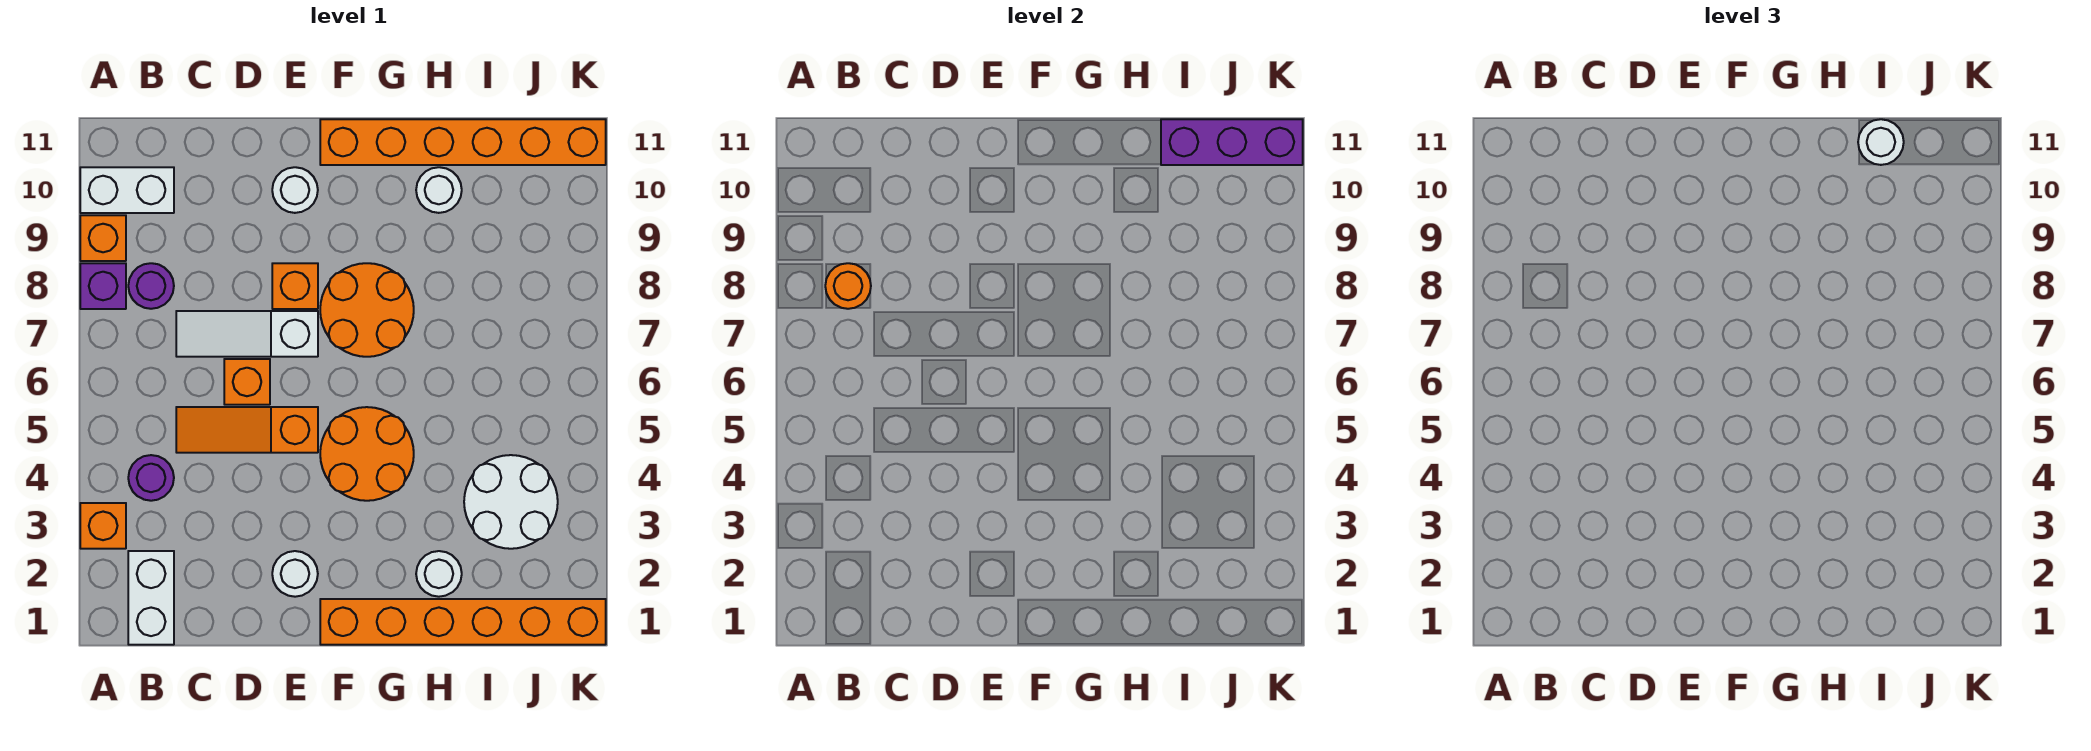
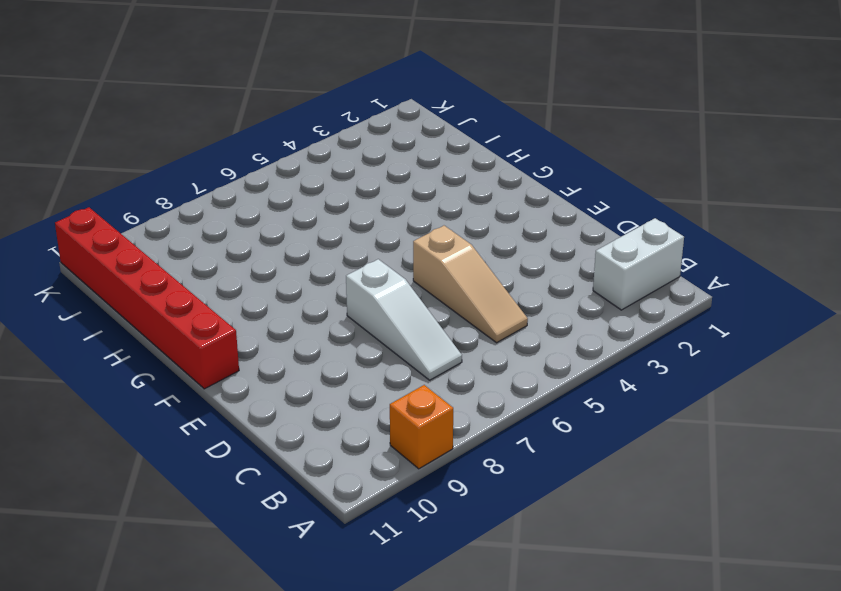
tan 1x3 slope [413,226,528,343] -> orange 1x3 slope [176,407,318,453]
red 1x6 brick [55,207,239,389] -> orange 1x6 brick [320,119,606,165]
none -> orange 1x1 brick [80,503,126,549]
none -> purple 1x1 brick [80,263,126,309]
none -> white 1x2 brick [80,167,174,213]

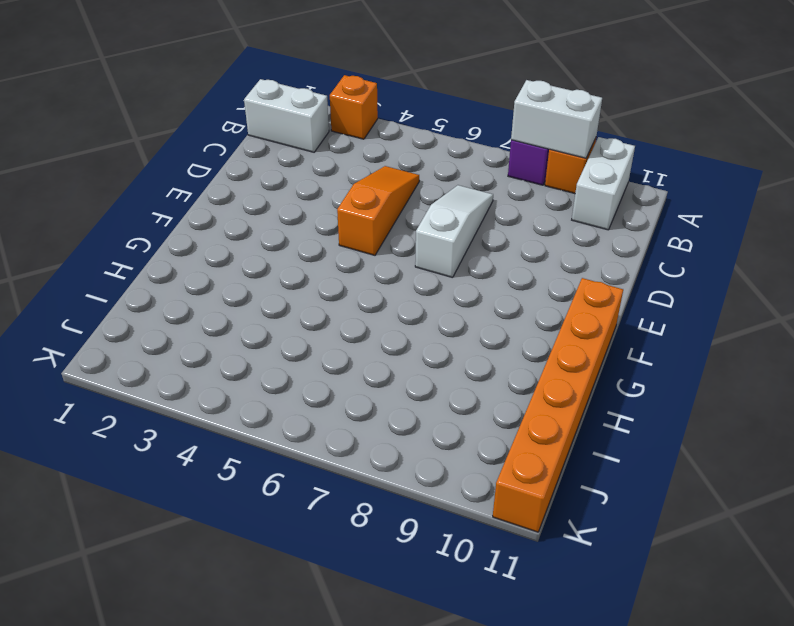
white 1x2 brick [511,80,602,158] -> none
none -> purple 1x1 round brick [128,455,174,501]
none -> purple 1x1 round brick [128,263,174,309]
none -> orange 1x1 brick [224,359,270,405]

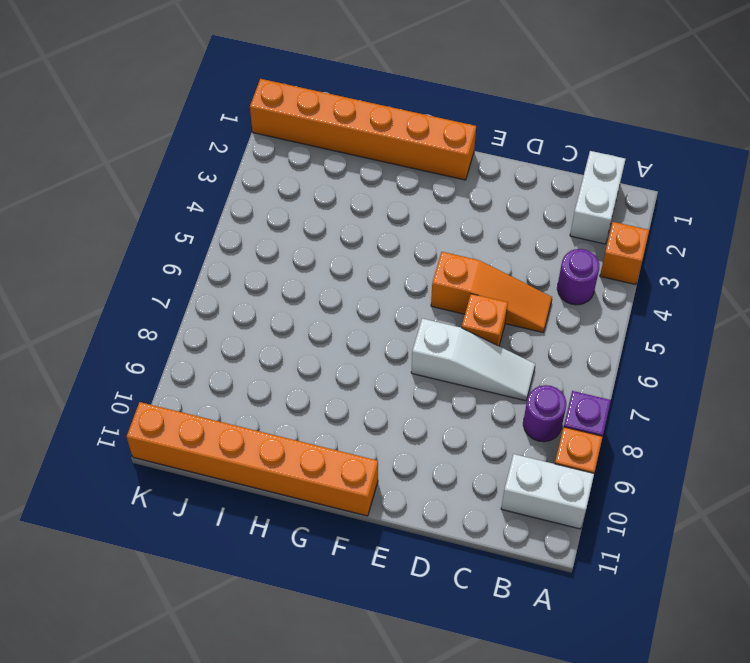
none -> white 1x1 round brick [272,551,318,597]
none -> orange 1x1 brick [272,263,318,309]
none -> white 1x1 round brick [272,167,318,213]

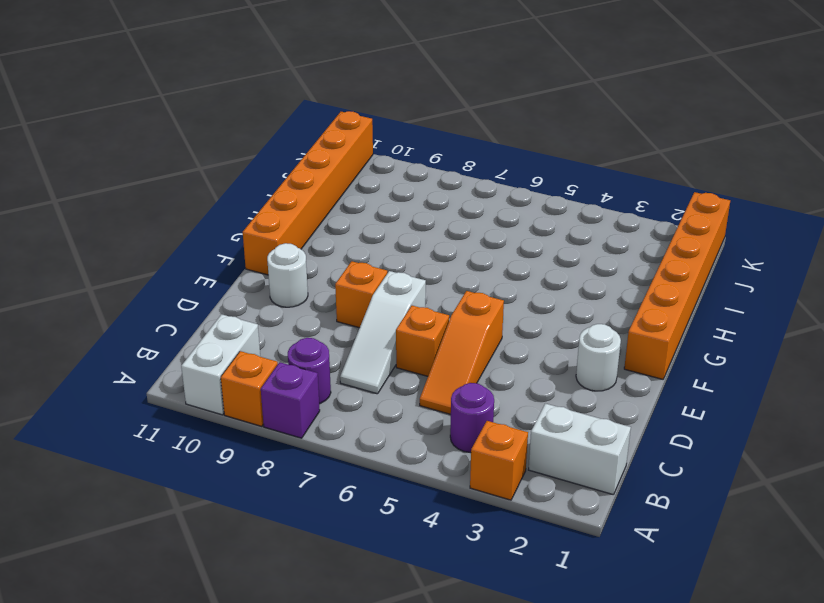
none -> orange 2x2 round brick [320,407,414,501]
none -> orange 2x2 round brick [320,263,414,357]
none -> white 1x1 round brick [416,551,462,597]

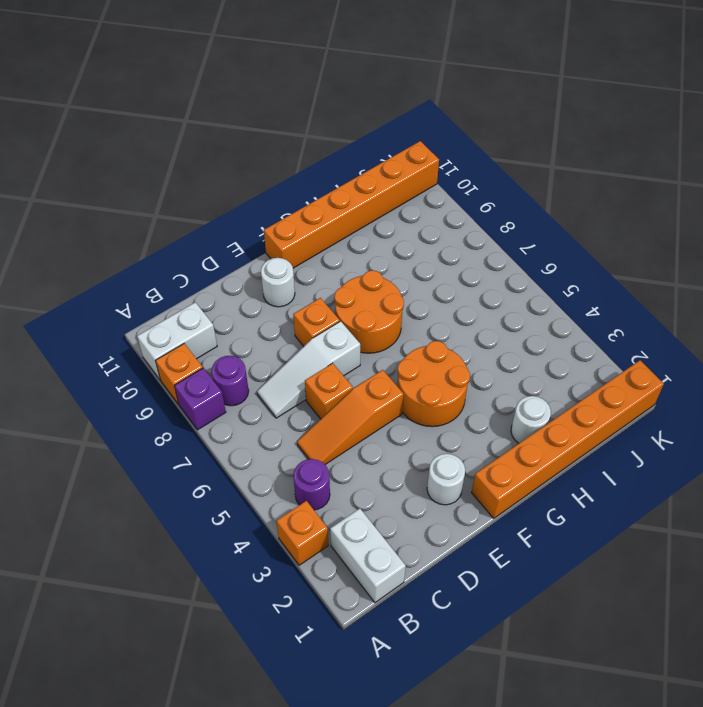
none -> white 1x1 round brick [416,167,462,213]
none -> white 2x2 round brick [464,455,558,549]
none -> orange 1x1 round brick [825,263,871,309]

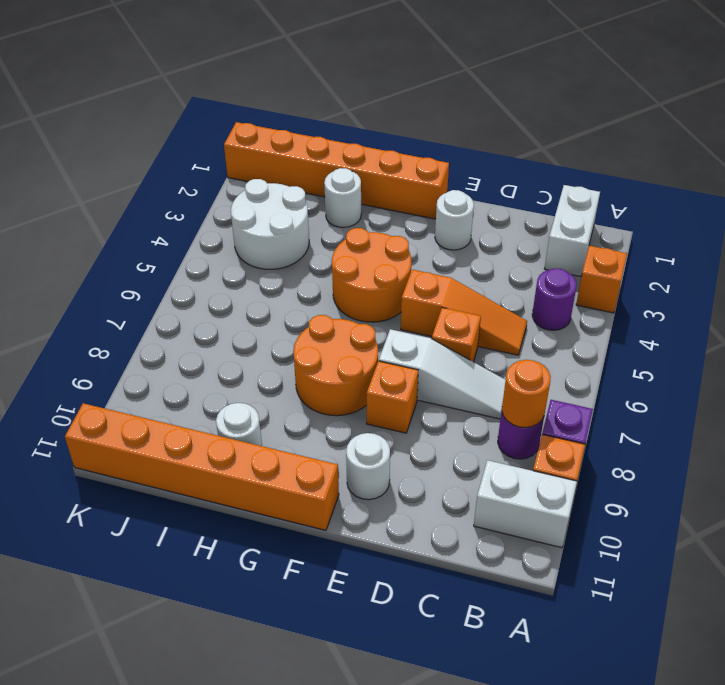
none -> purple 1x3 brick [1161,119,1303,165]
none -> white 1x1 round brick [1858,119,1904,165]

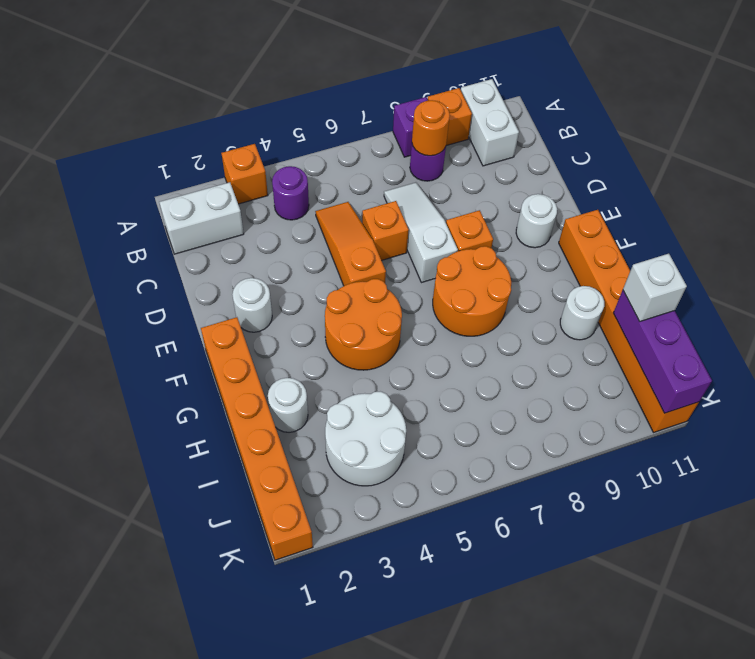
white 1x1 brick [623,254,687,322] -> white 1x1 round brick [1858,119,1904,165]

